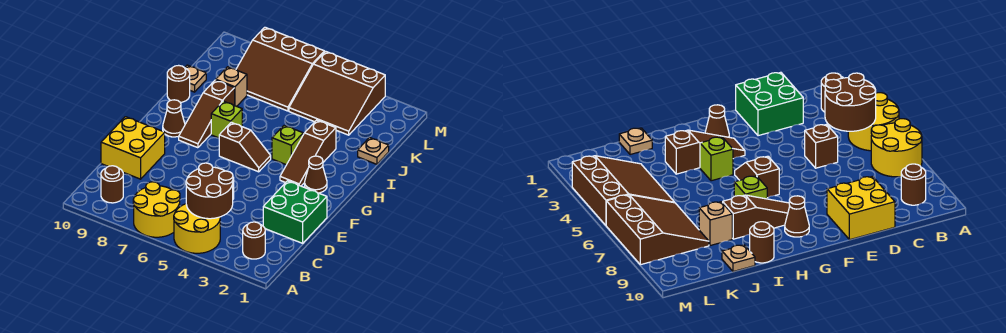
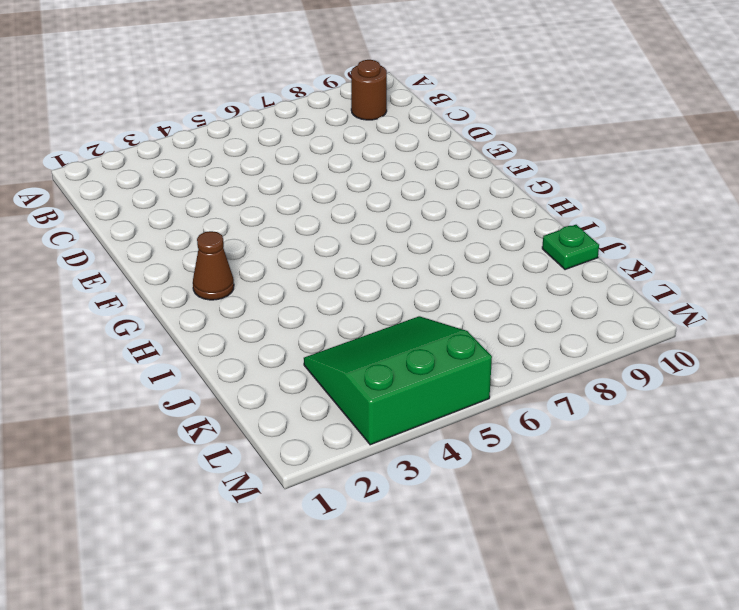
green 1x1 plate [542,225,599,270] -> tan 1x1 plate [185,65,206,92]
green 3x3 slope [304,316,492,445] -> brown 3x3 slope [289,51,385,135]
none -> yellow 2x2 round brick [174,204,220,253]
none -> yellow 2x2 round brick [133,182,180,237]
none -> brown 1x1 round brick [243,222,265,259]

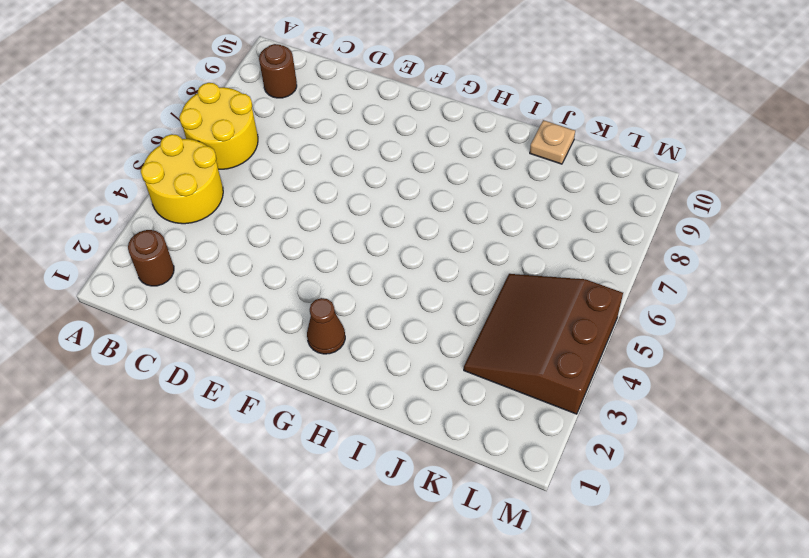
none -> green 2x2 brick [263,181,327,243]
none -> brown 1x1 brick [805,124,838,168]
none -> yellow 2x2 brick [101,117,165,179]

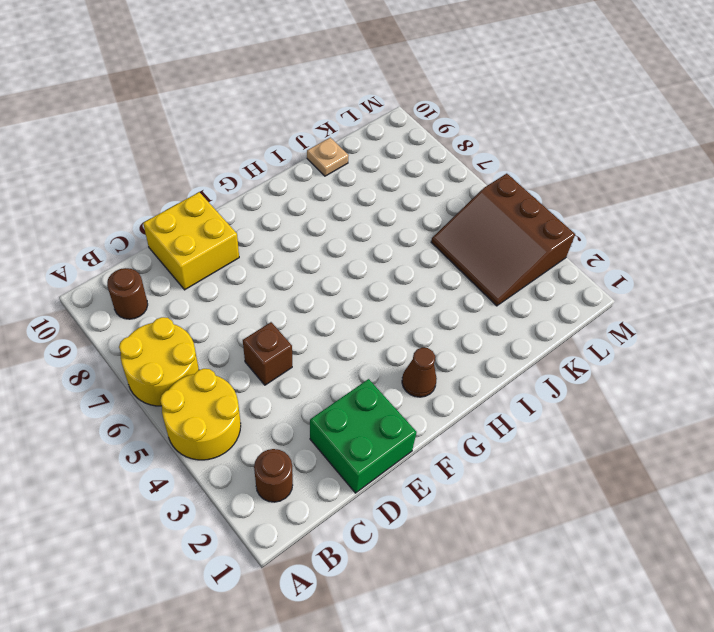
none -> brown 1x3 slope [280,120,336,186]
none -> brown 1x2 slope [219,122,271,172]
none -> brown 1x3 slope [179,80,235,148]

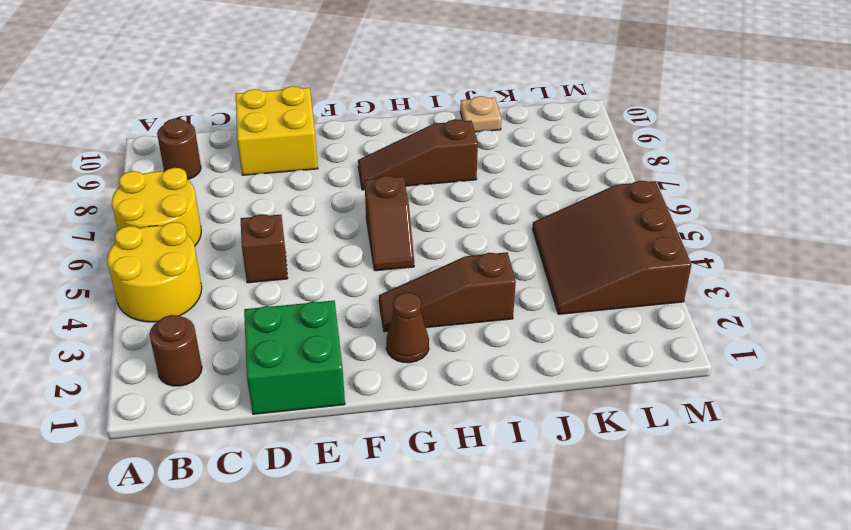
none -> brown 1x1 cone [163,100,185,137]
none -> lime 1x1 brick [272,125,303,165]
none -> lime 1x1 brick [211,101,242,138]

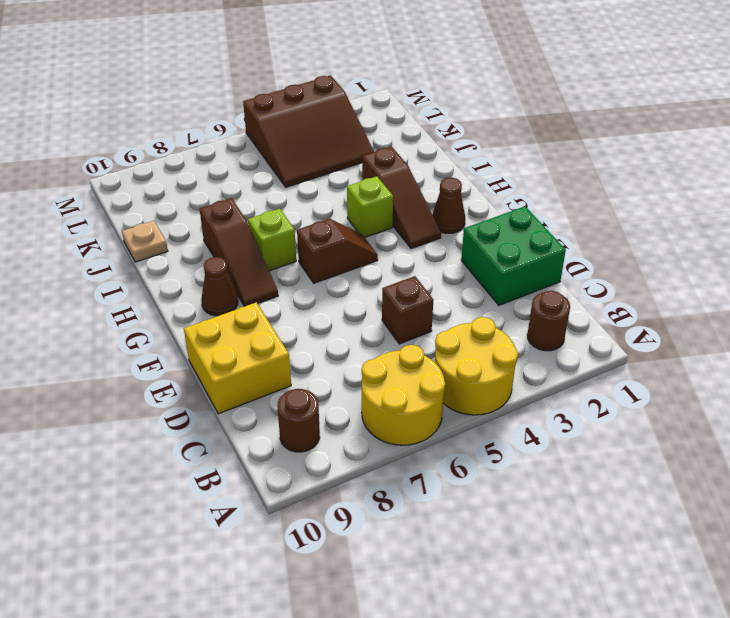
none -> brown 1x1 round brick [167,65,190,102]
none -> tan 1x1 plate [358,138,389,164]
none -> tan 1x1 brick [216,67,247,106]

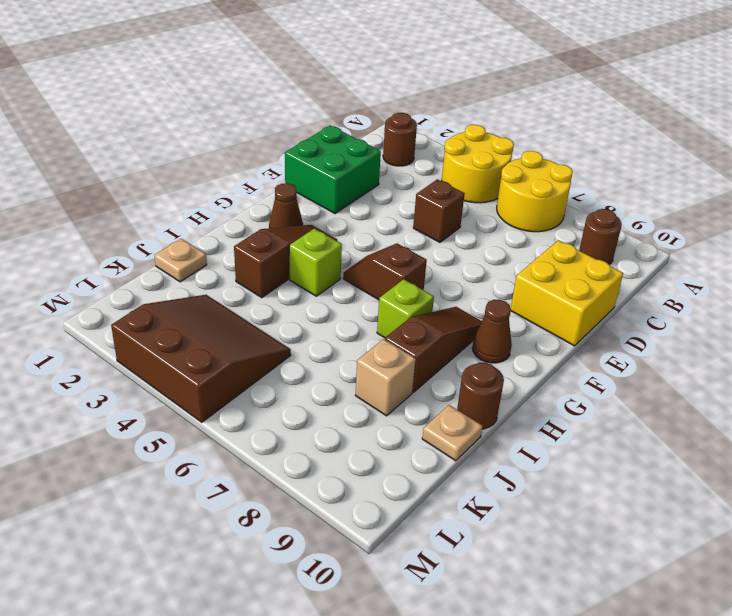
none -> brown 3x3 slope [236,27,324,111]
none -> brown 2x2 round brick [186,163,233,219]

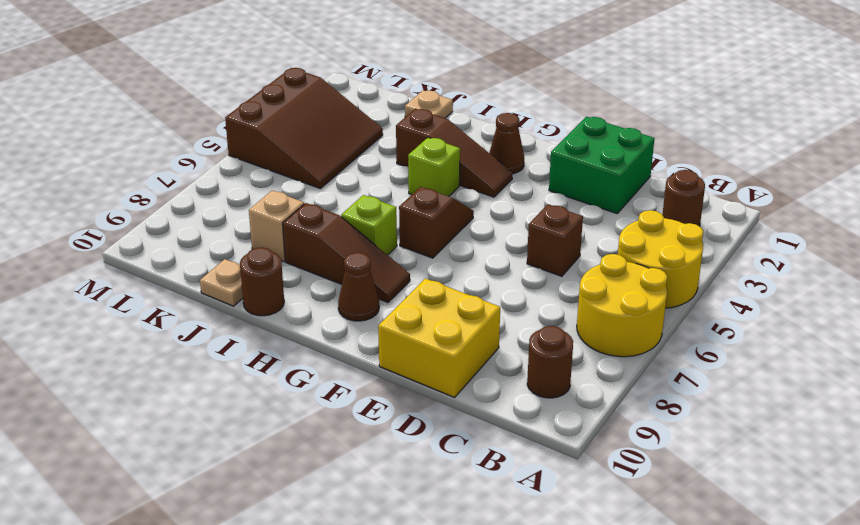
none -> brown 3x3 slope [236,27,324,111]
none -> brown 2x2 round brick [186,163,233,219]

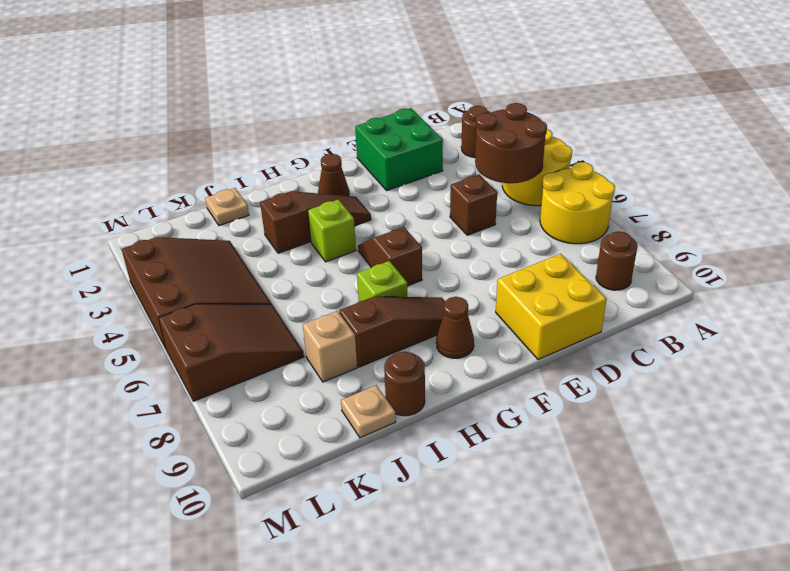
brown 2x3 slope [159,304,304,401] -> brown 3x3 slope [236,27,324,111]

